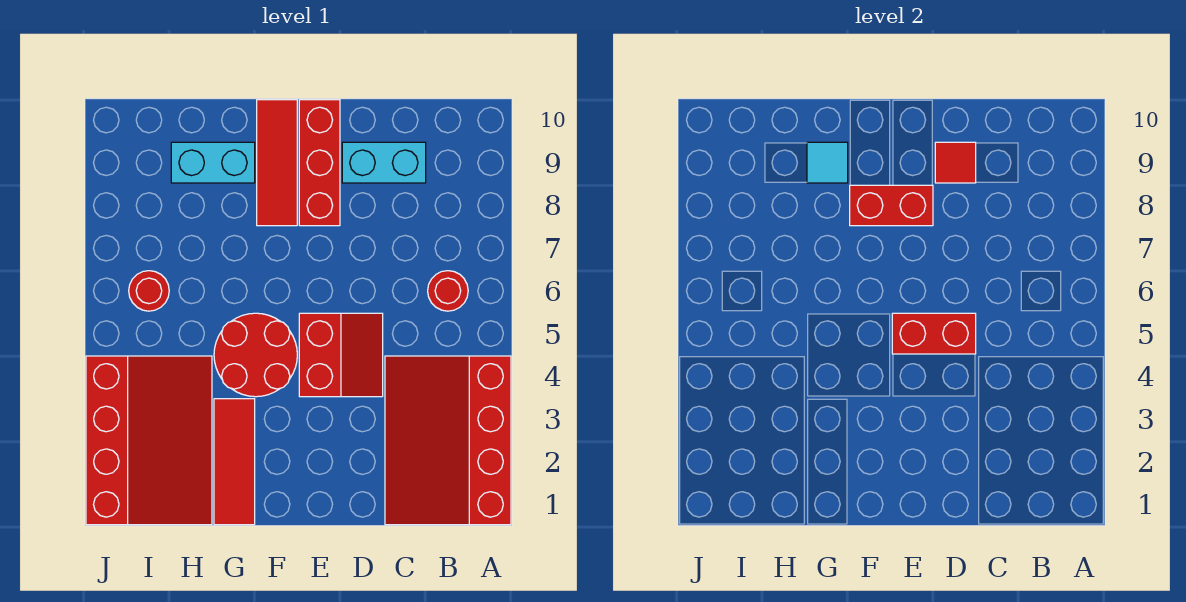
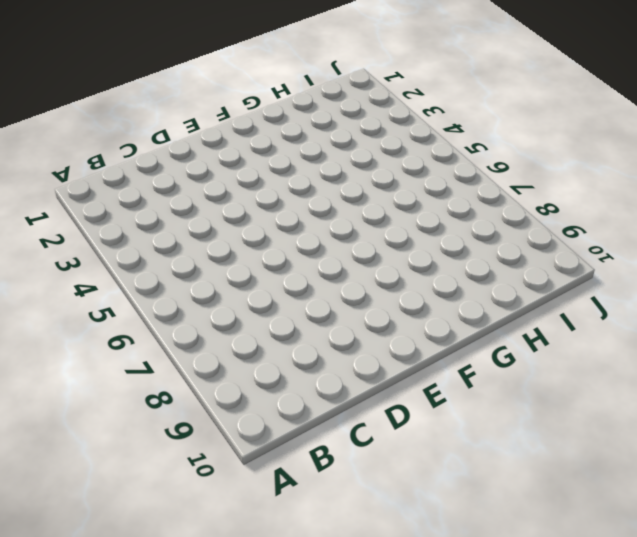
none -> red 3x4 slope [385,356,511,525]
none -> red 1x1 round brick [428,271,468,311]
none -> cyan 1x2 brick [342,142,426,183]

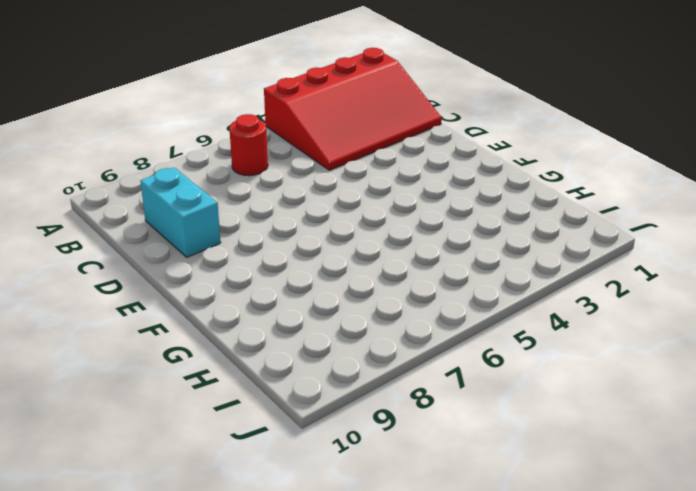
none -> red 2x2 slope [299,313,383,397]
none -> red 1x3 brick [299,100,340,226]
none -> red 2x2 round brick [214,313,297,397]

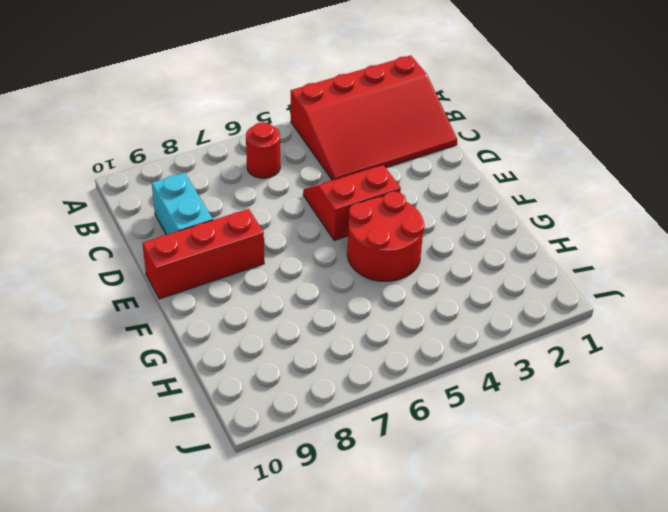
none -> red 1x3 tile [257,100,297,226]
none -> red 1x3 tile [214,399,255,525]
none -> cyan 1x2 brick [171,142,255,183]

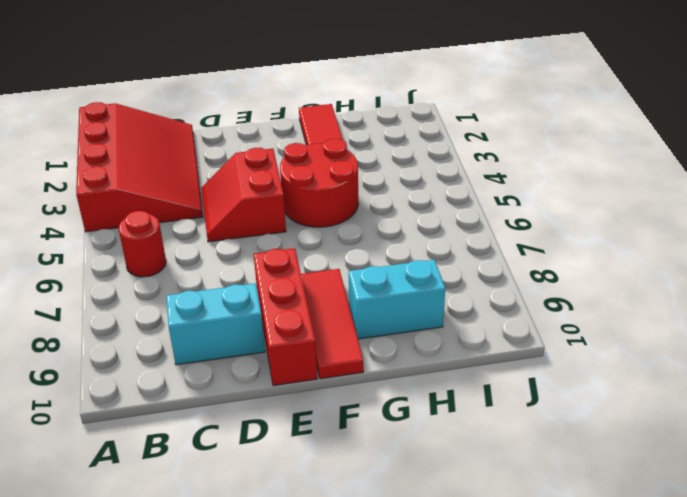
none -> red 3x4 slope [86,356,212,525]
none -> red 1x1 round brick [129,271,169,311]
none -> red 1x2 brick [892,313,976,354]

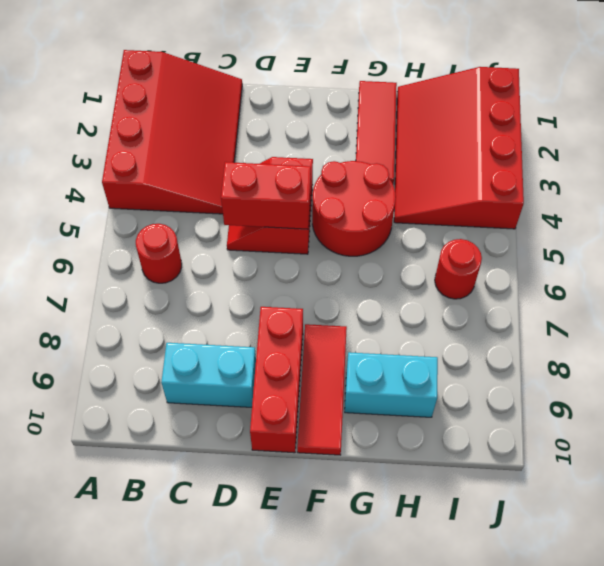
none -> red 1x1 tile [935,142,976,183]
none -> red 1x2 brick [850,185,933,226]
none -> cyan 1x1 tile [807,142,848,183]

